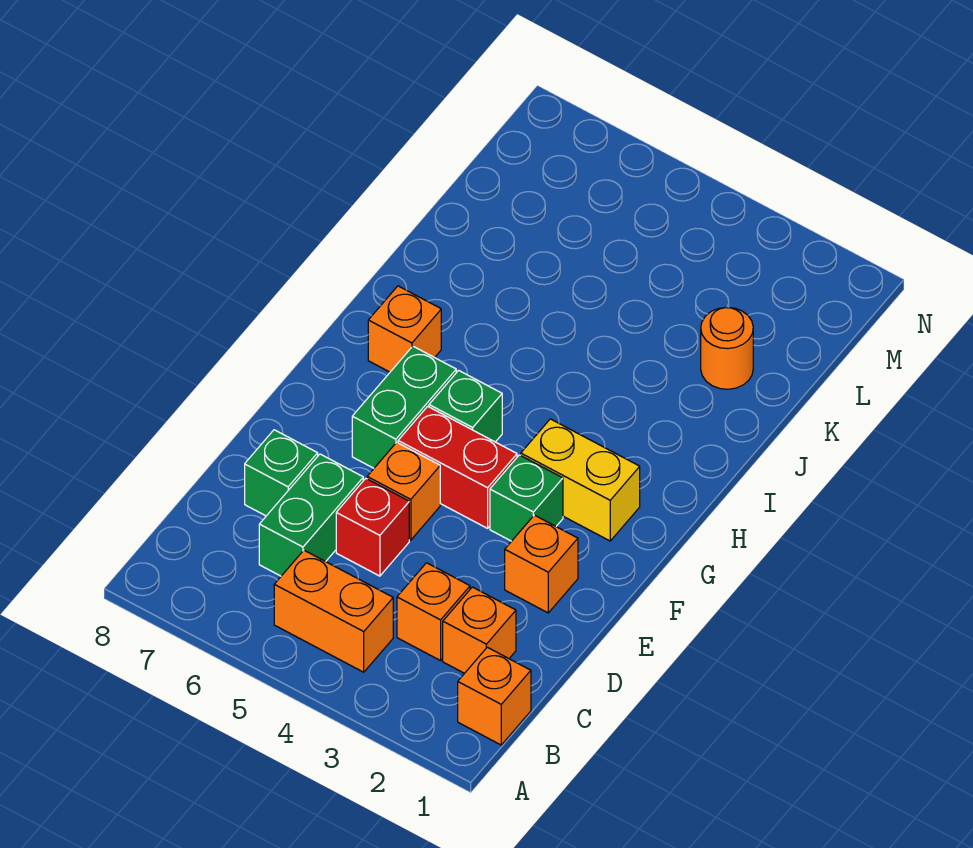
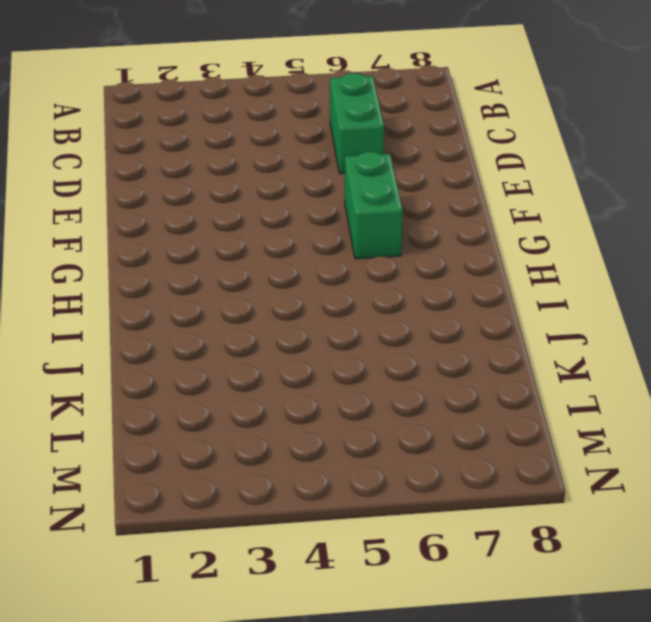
none -> orange 1x1 brick [458,647,531,745]
none -> orange 1x2 brick [274,550,393,672]
none -> orange 1x1 brick [443,587,516,673]

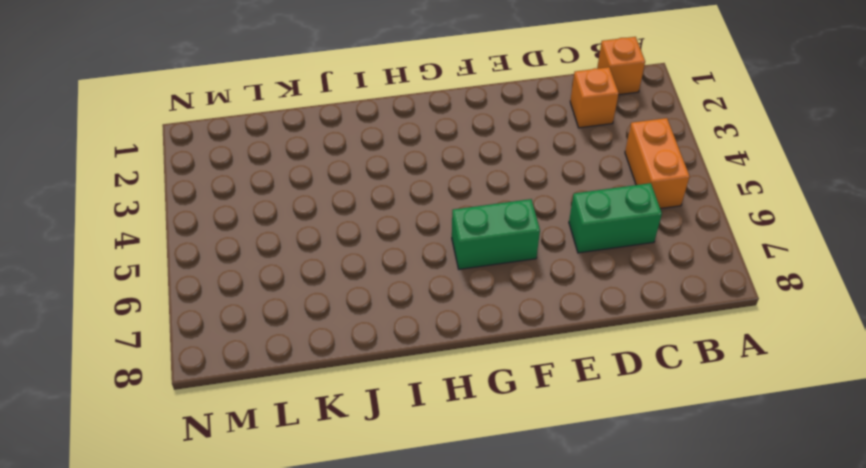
none -> orange 1x1 brick [397,563,470,661]
none -> red 1x1 brick [336,478,409,576]
none -> green 1x1 brick [245,430,318,516]

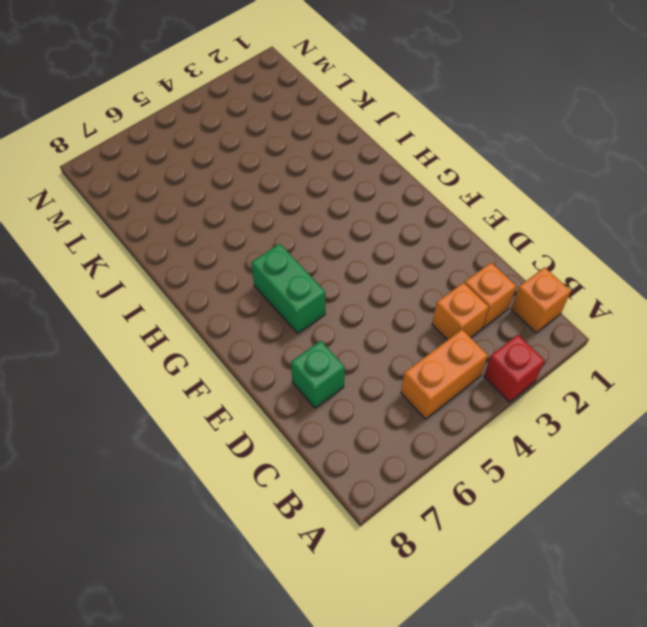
red 1x1 brick [484,335,545,402] -> red 1x1 brick moved to [336,478,409,576]
none -> green 1x2 brick [259,454,363,576]
none -> orange 1x1 brick [505,515,578,613]
none -> orange 1x1 brick [367,442,440,540]

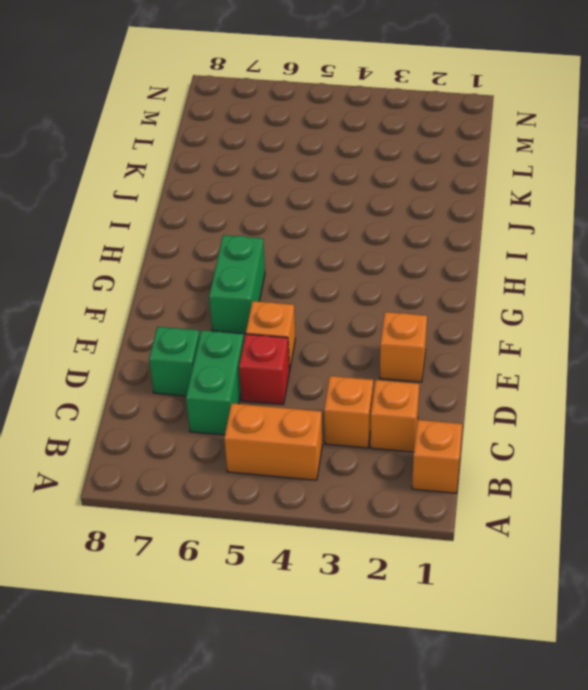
none -> green 1x1 brick [490,455,563,541]
none -> red 1x2 brick [398,406,517,528]
none -> yellow 1x2 brick [521,419,640,541]

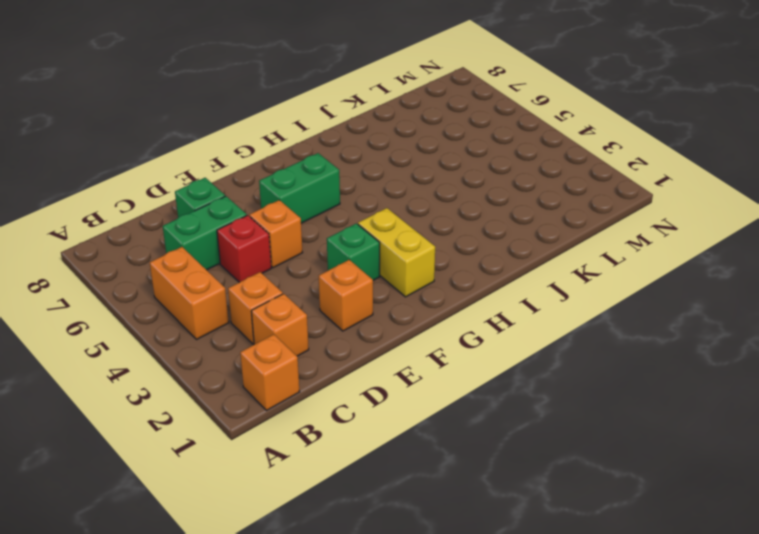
none -> red 1x2 brick [398,406,517,528]
none -> green 1x1 brick [429,370,502,442]
none -> orange 1x1 brick [368,286,441,372]

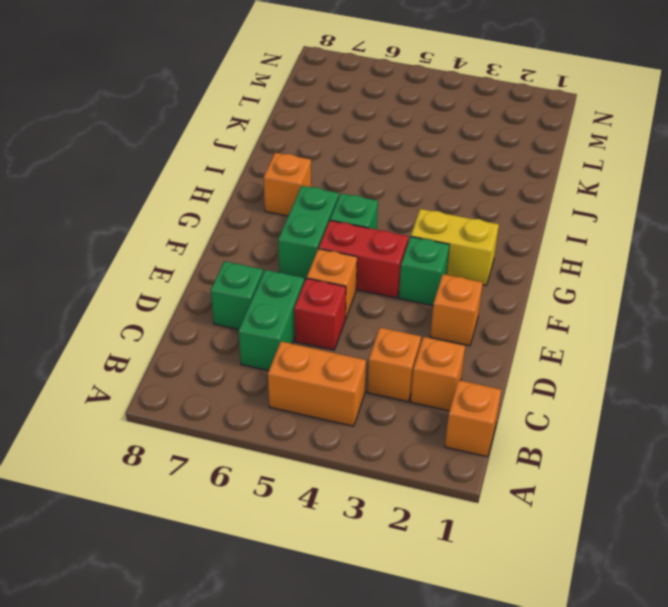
none -> orange 1x1 round brick [701,307,753,389]

